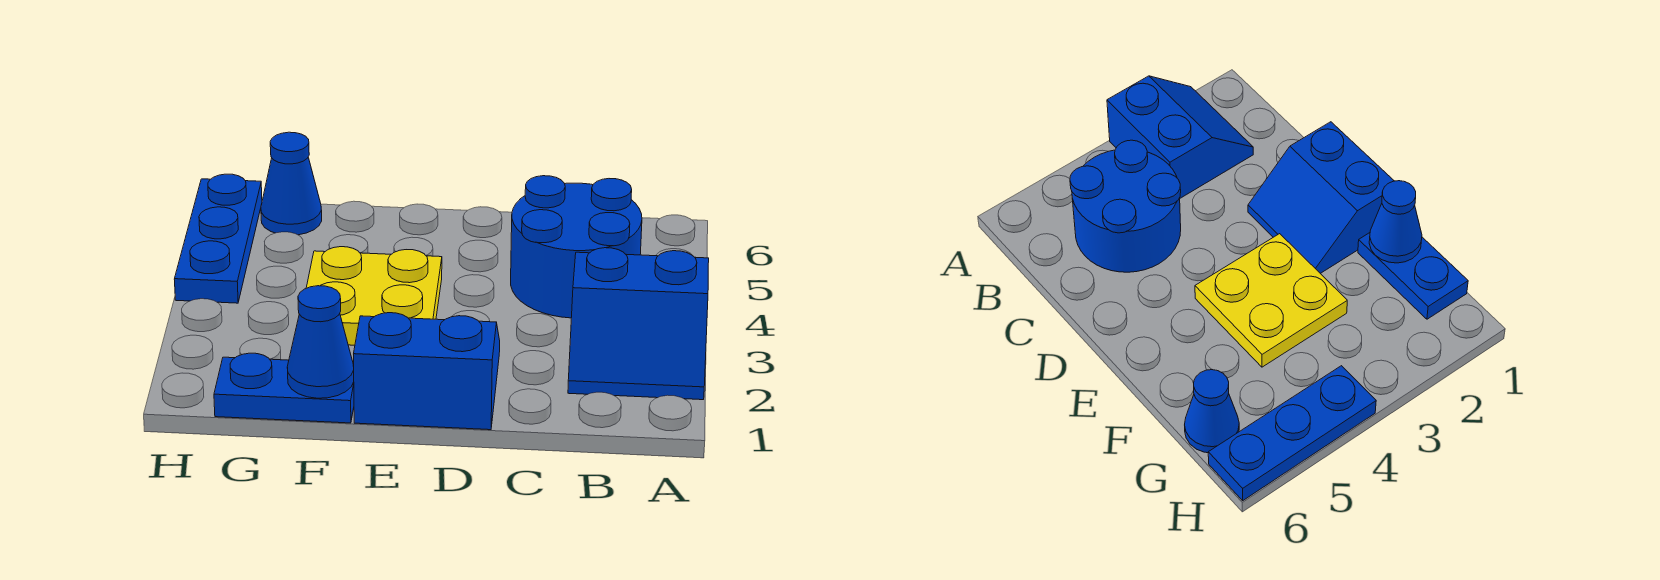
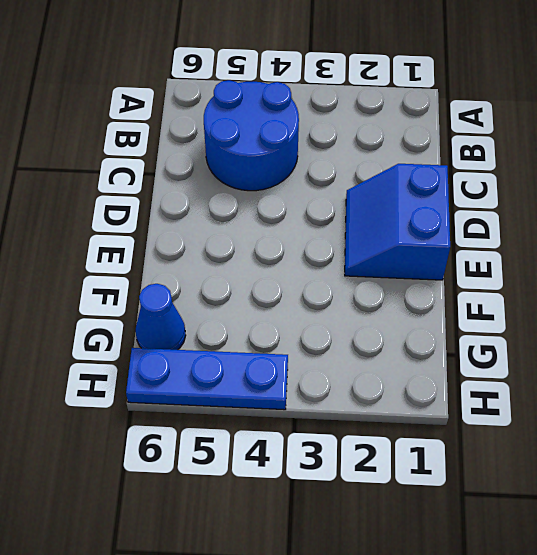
none -> blue 2x2 slope [568,248,709,400]
none -> yellow 2x2 plate [306,247,442,345]

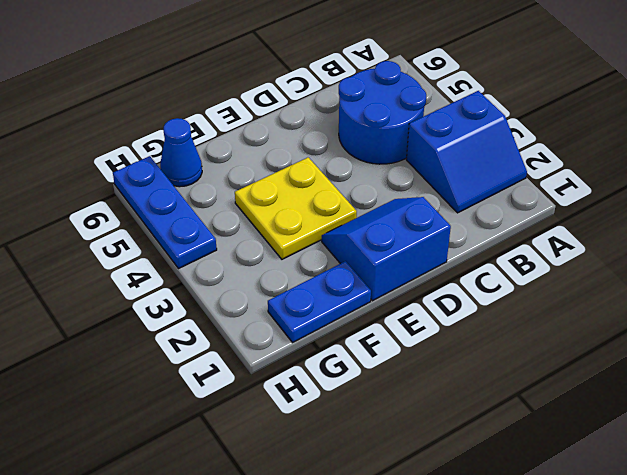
none -> blue 1x1 cone [287,286,354,398]

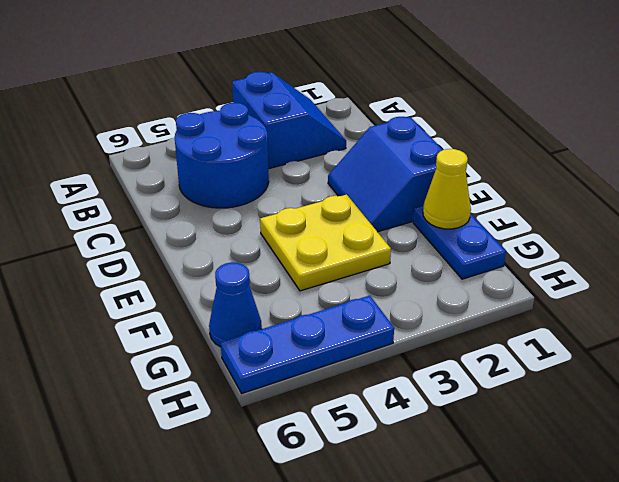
yellow 1x1 cone [423,149,471,229] -> blue 1x1 cone [287,286,354,398]

